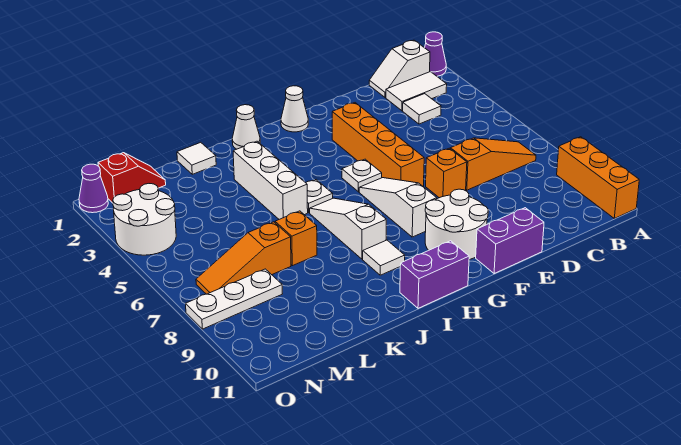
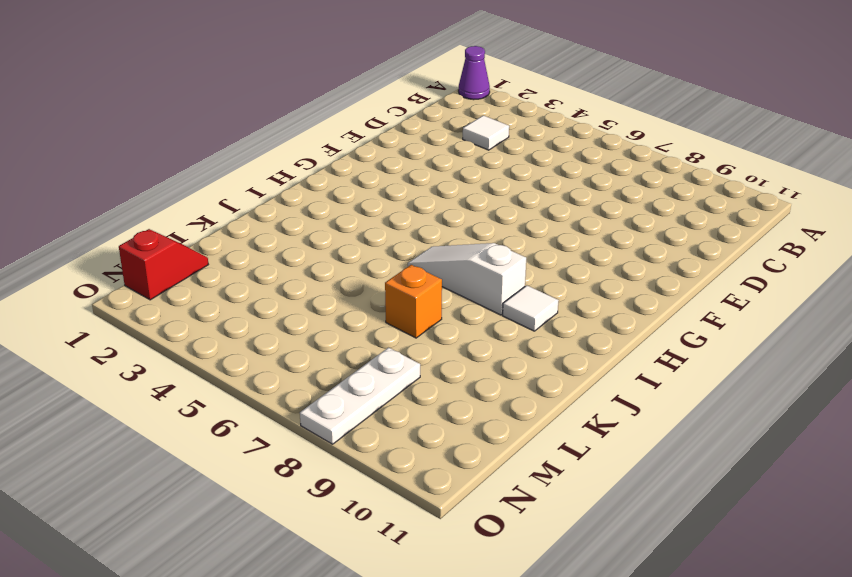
none -> orange 1x3 brick [557,137,639,218]
none -> white 1x2 slope [369,40,430,98]
none -> white 1x2 tile [386,72,447,111]

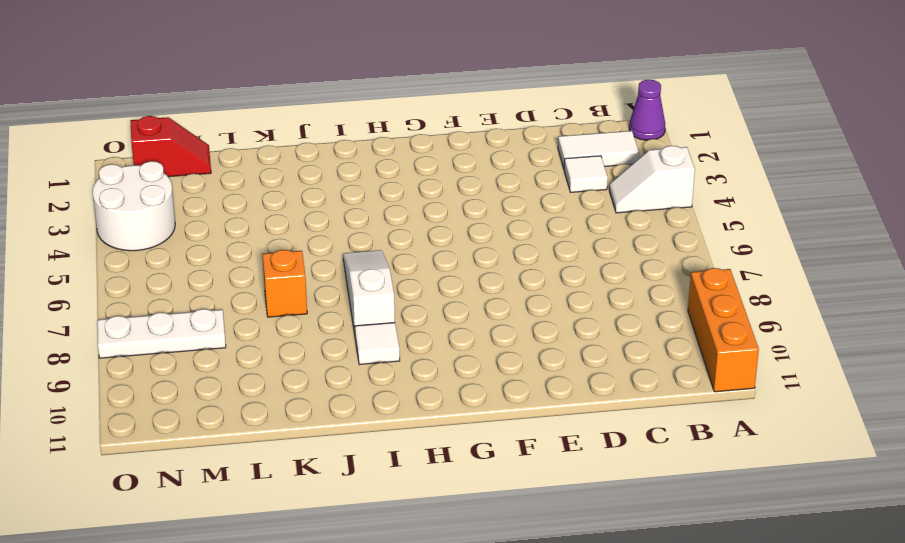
white 1x2 slope [609,146,695,213] -> white 1x2 slope moved to [369,40,430,98]
none -> orange 1x3 slope [450,138,536,190]
none -> orange 1x1 brick [426,148,467,198]
none -> purple 1x2 brick [476,208,544,273]

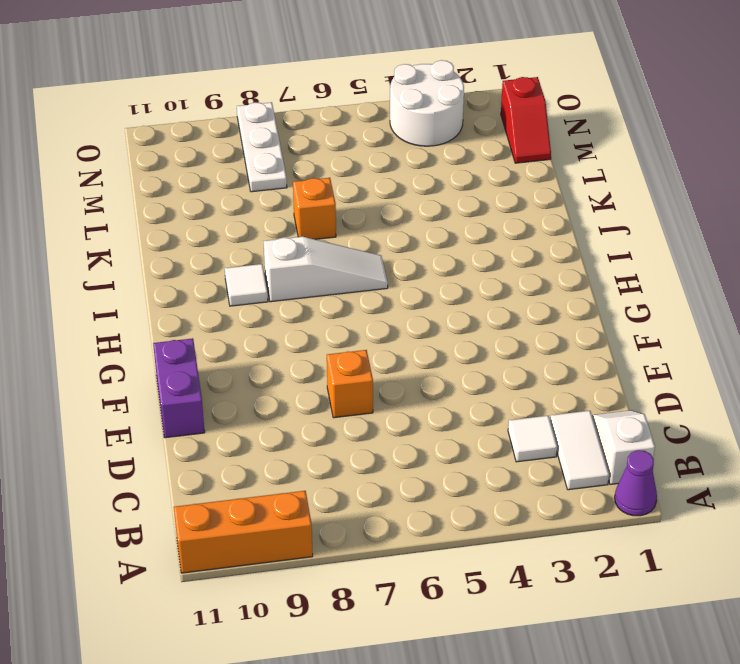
none -> orange 1x3 slope [450,138,536,190]
none -> orange 1x4 brick [332,103,424,187]
none -> white 2x2 round brick [425,189,488,260]

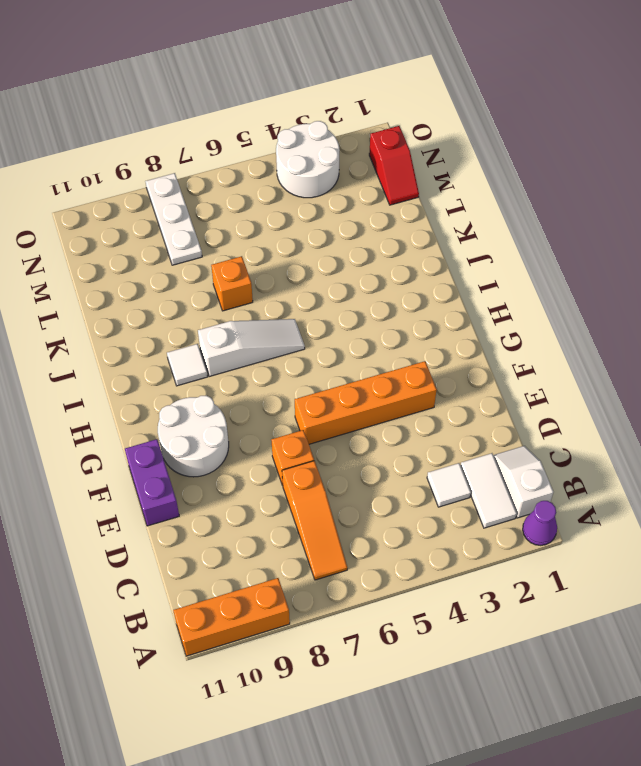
none -> white 1x1 cone [281,86,308,132]
none -> white 1x1 plate [342,159,382,192]
none -> white 1x3 slope [359,178,437,237]

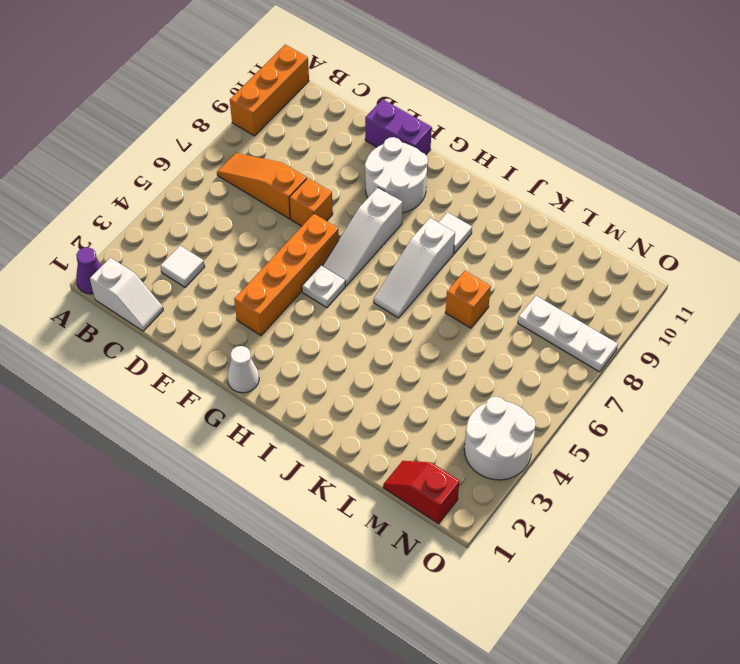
none -> white 1x2 tile [386,72,447,111]
none -> purple 1x2 brick [400,241,469,308]
none -> white 1x1 cone [232,105,260,149]

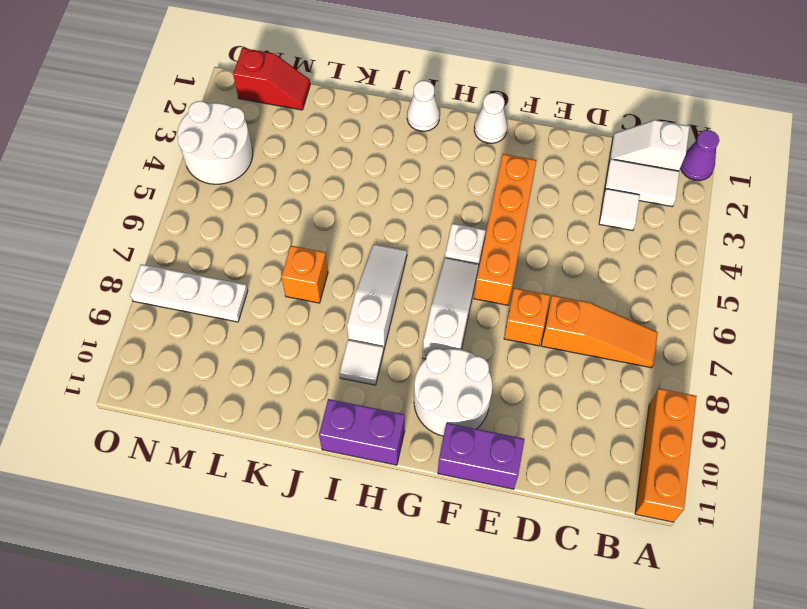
none -> white 1x1 plate [306,180,333,213]
none -> white 1x3 brick [233,141,308,219]
none -> white 1x1 tile [177,142,216,174]

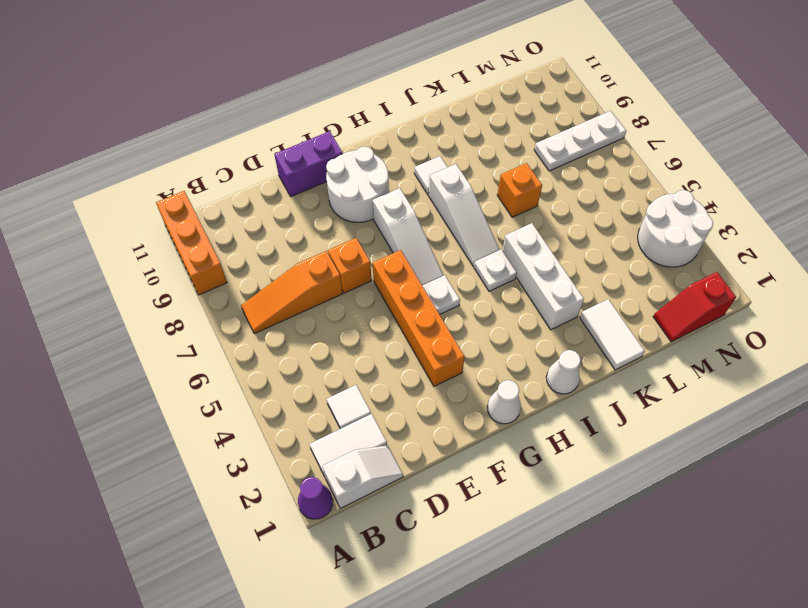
white 1x2 tile [580,299,645,370] -> white 1x1 tile [177,142,216,174]
none -> purple 1x2 brick [400,241,469,308]
none -> orange 1x3 slope [196,222,291,294]
none -> purple 1x1 cone [79,164,108,213]

